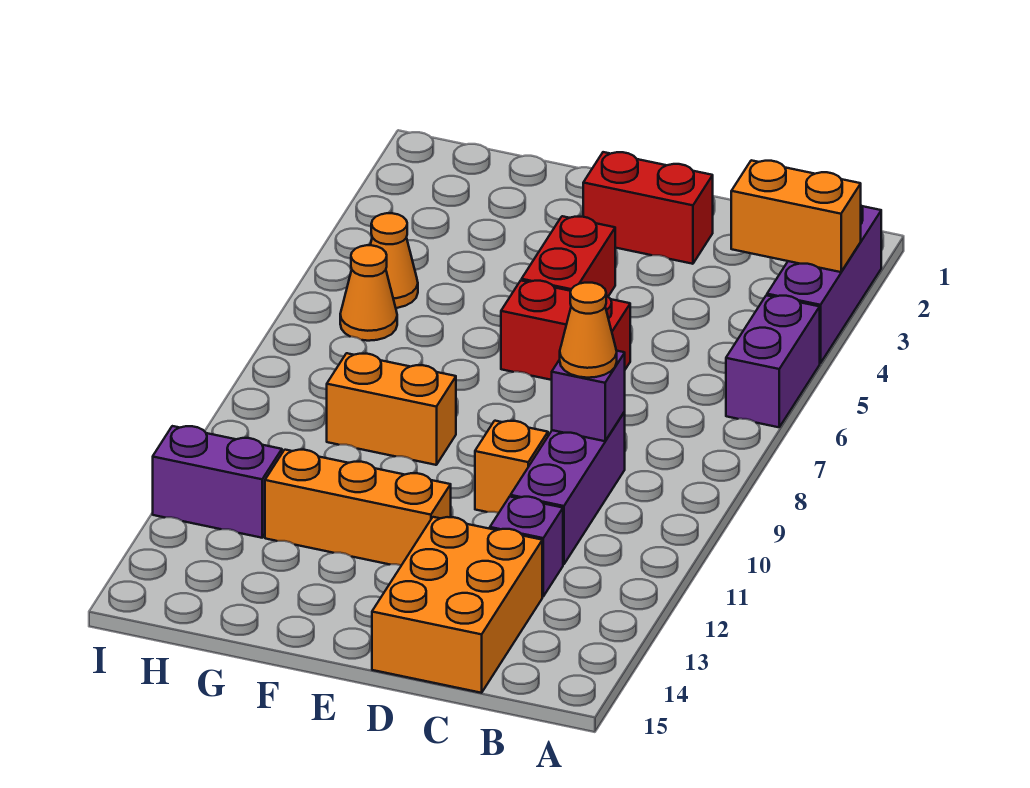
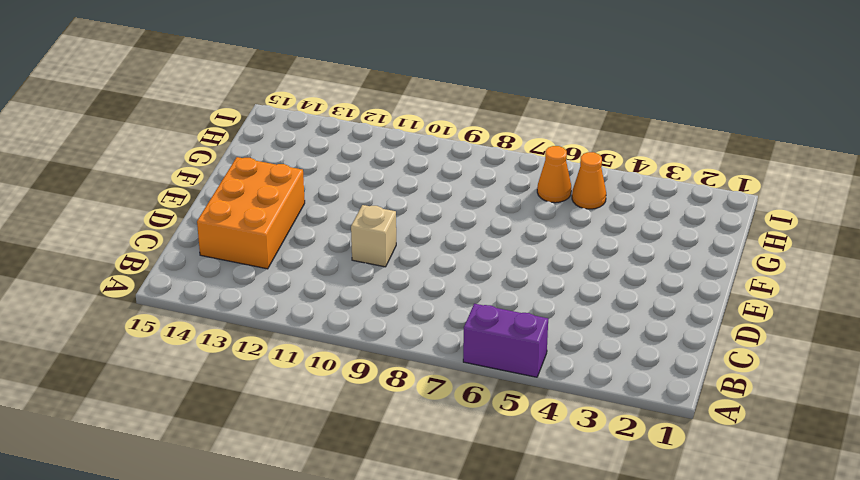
orange 2x3 brick [197,157,305,269] -> orange 2x3 brick turned to [372,517,542,693]
tan 1x1 brick [351,205,396,267] -> orange 1x1 brick [475,421,548,513]
none -> purple 1x3 brick [767,206,881,363]
none -> purple 1x3 brick [511,411,625,564]
none -> purple 1x1 brick [490,497,563,596]

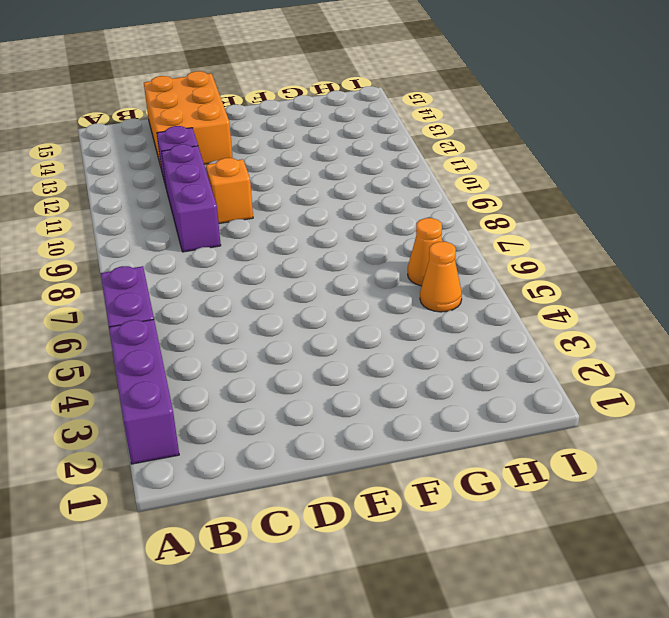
none -> red 1x2 brick [583,152,713,264]
none -> red 1x2 brick [501,281,630,380]
none -> red 1x2 brick [522,216,615,296]

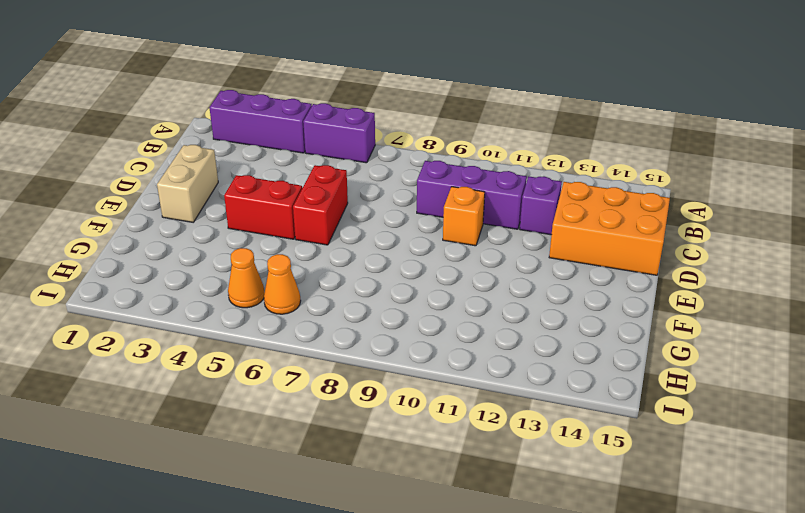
tan 1x2 brick [157,145,218,222] -> red 1x2 brick [583,152,713,264]
none -> orange 1x3 brick [265,450,451,565]
none -> orange 1x2 brick [327,353,456,465]
none -> purple 1x2 brick [153,426,282,538]

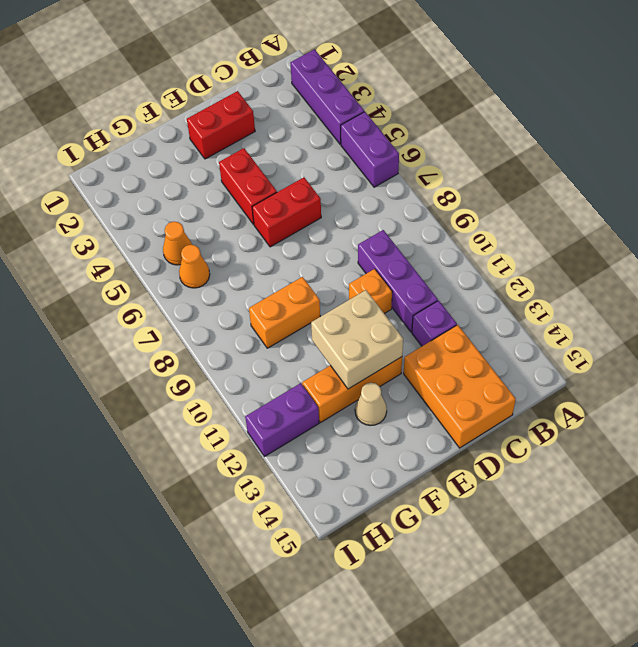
tan 2x2 brick [311,290,403,389] -> none
tan 1x1 cone [355,383,387,426] -> none
none -> orange 1x2 brick [731,160,861,272]
none -> purple 1x1 brick [552,351,625,441]
none -> orange 1x1 cone [560,283,617,378]

